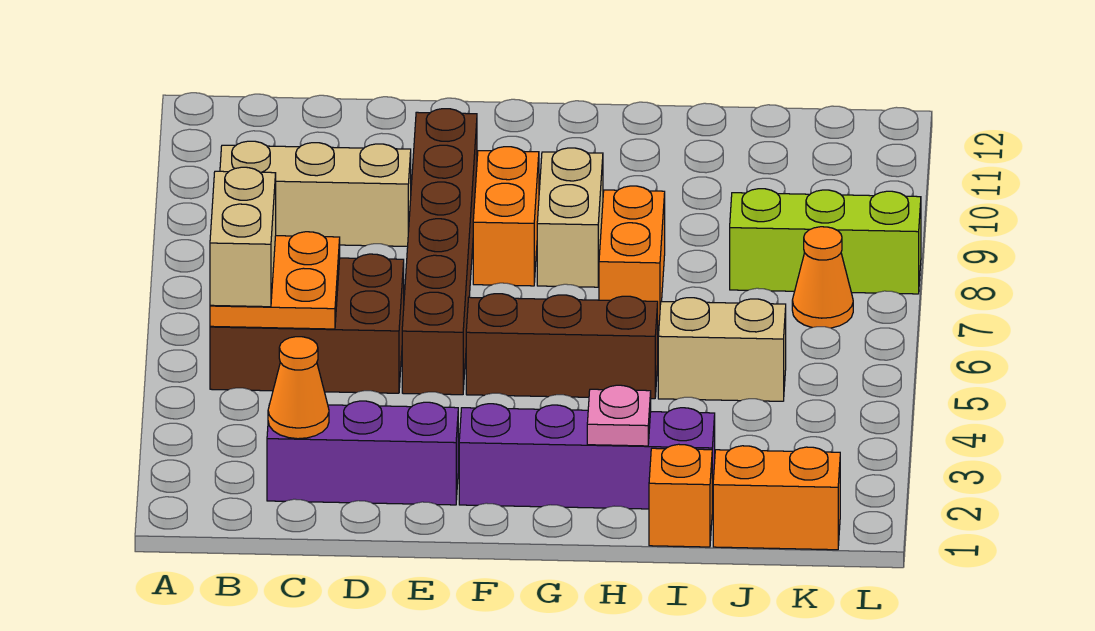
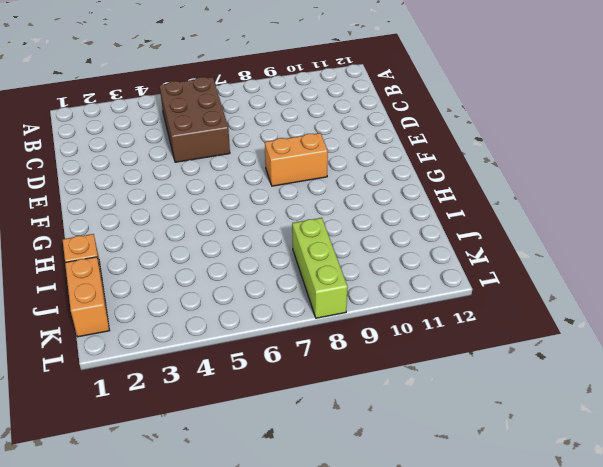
none -> tan 1x3 brick [220,141,411,246]
none -> purple 1x3 brick [267,401,458,505]
none -> brown 1x6 brick [402,109,477,395]

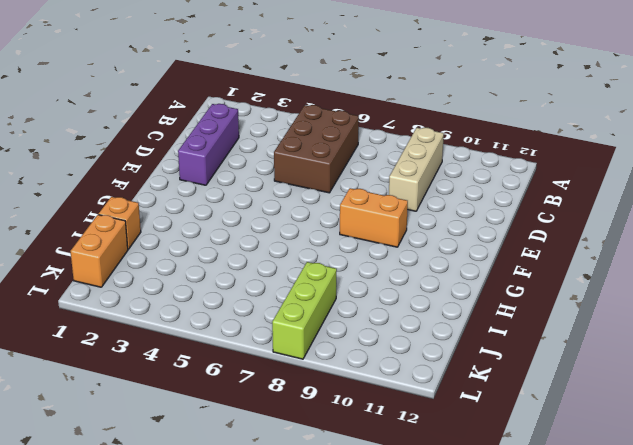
none -> brown 1x6 brick [402,109,477,395]
none -> purple 1x4 brick [459,404,715,509]
none -> brown 1x3 brick [466,294,658,399]

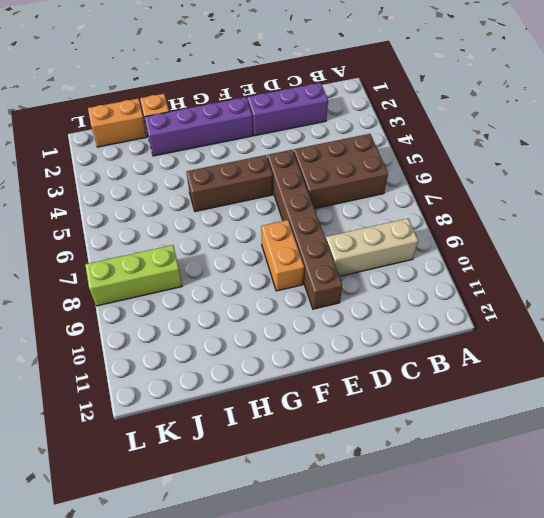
none -> tan 1x2 brick [537,148,603,287]
none -> orange 1x2 brick [599,186,665,325]
none -> tan 1x2 brick [658,298,786,401]

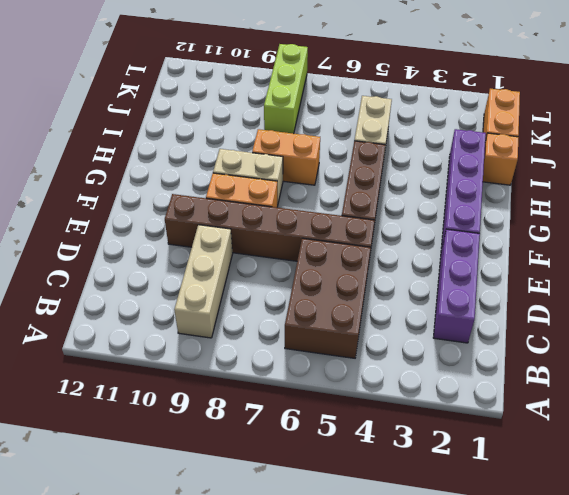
none -> orange 1x1 cone [792,227,853,328]
none -> orange 2x2 plate [210,232,340,329]
none -> orange 1x1 cone [268,337,329,439]

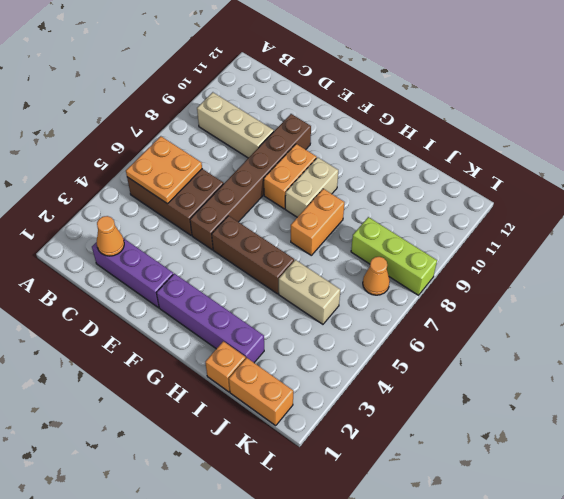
none -> pink 1x1 plate [587,385,651,446]
none -> tan 1x2 brick [210,167,276,307]

